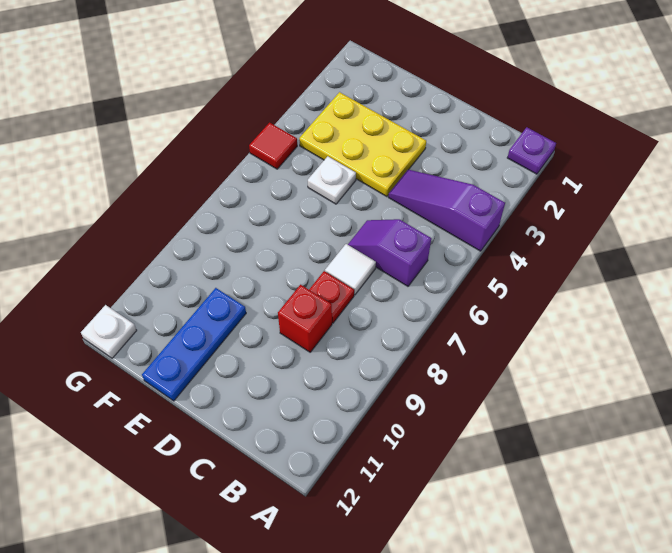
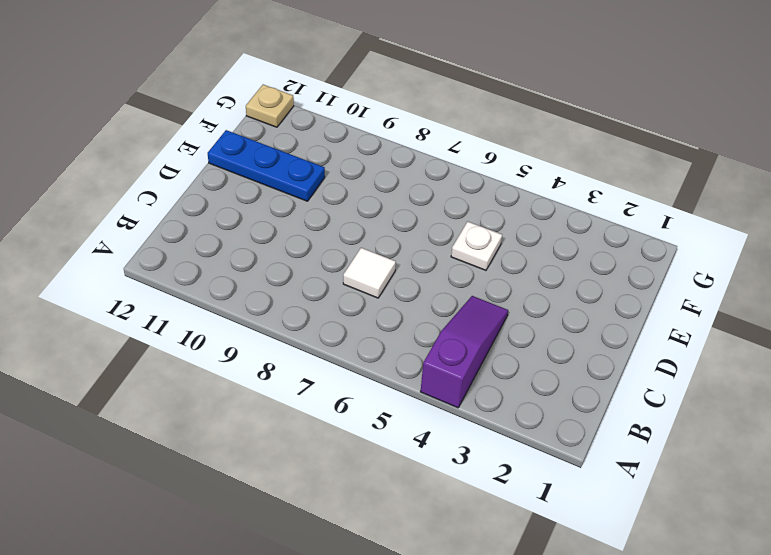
tan 1x1 plate [246,85,294,127] -> white 1x1 plate [81,305,137,358]
none -> purple 1x1 plate [507,127,556,174]
none -> purple 1x2 slope [348,219,431,286]

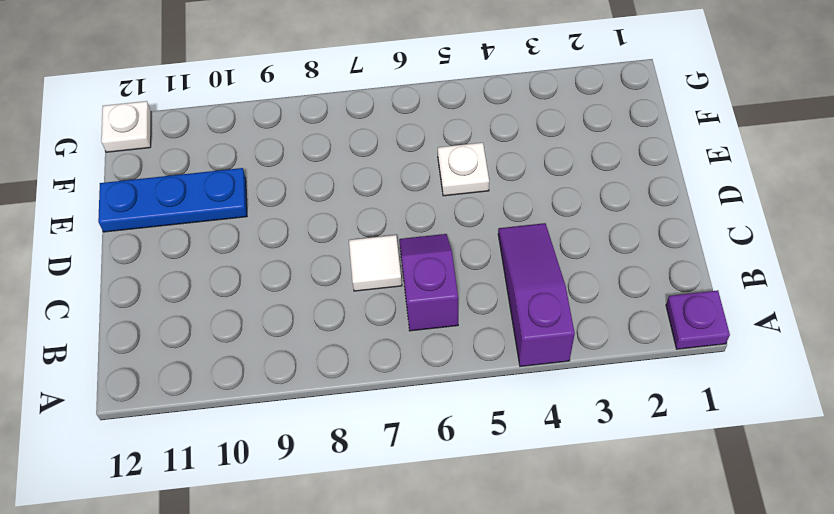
none -> red 1x1 plate [309,271,354,323]
none -> red 1x1 brick [278,285,332,352]

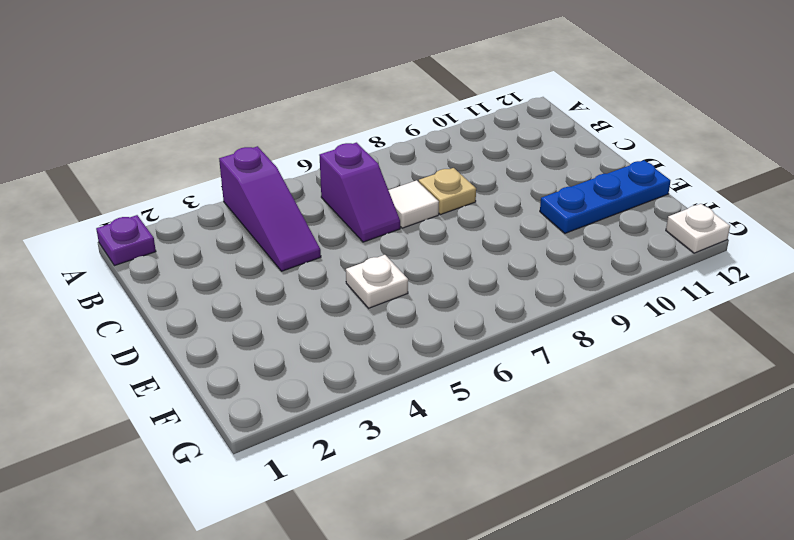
tan 1x1 plate [419,168,476,215] -> red 1x1 plate [309,271,354,323]
none -> red 1x1 brick [278,285,332,352]
none -> yellow 2x3 plate [299,92,426,197]

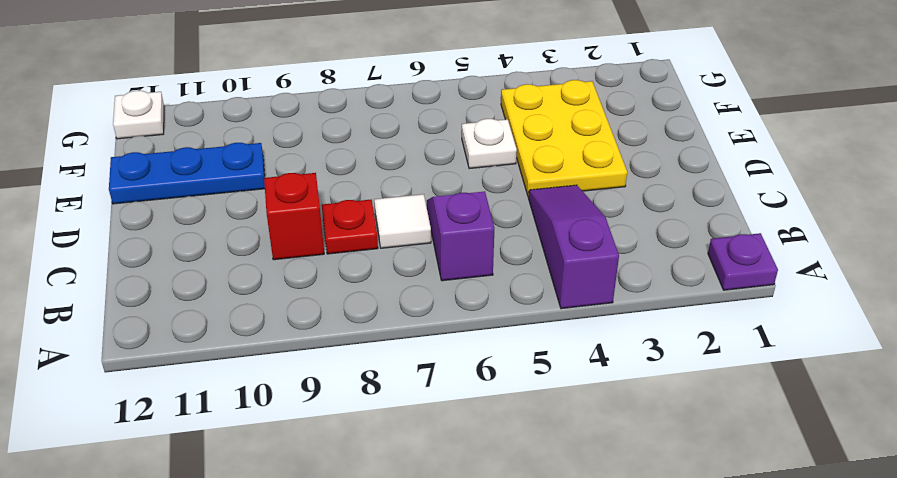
none -> red 1x1 tile [249,123,297,169]

